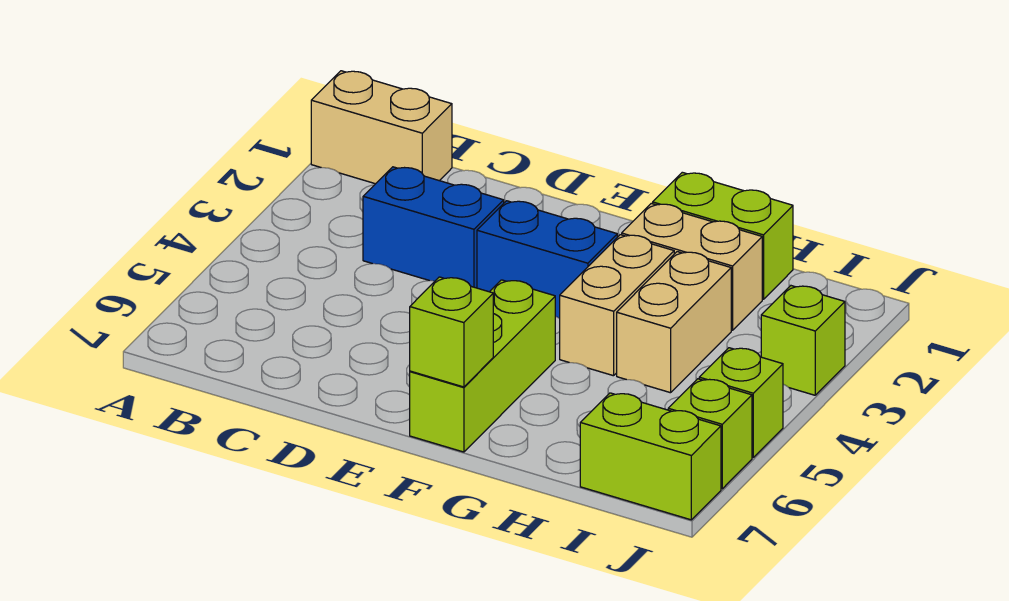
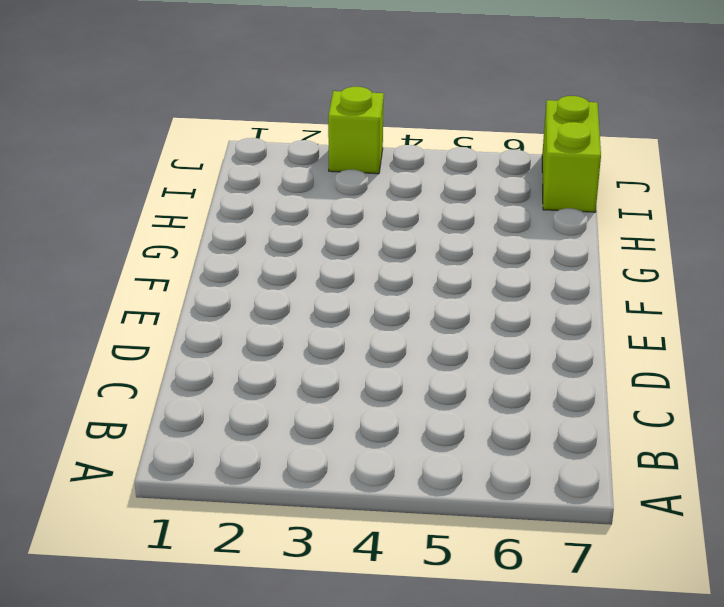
none -> tan 1x2 brick [311,71,452,184]
none -> blue 1x2 brick [363,167,504,288]
none -> blue 1x2 brick [477,201,617,319]

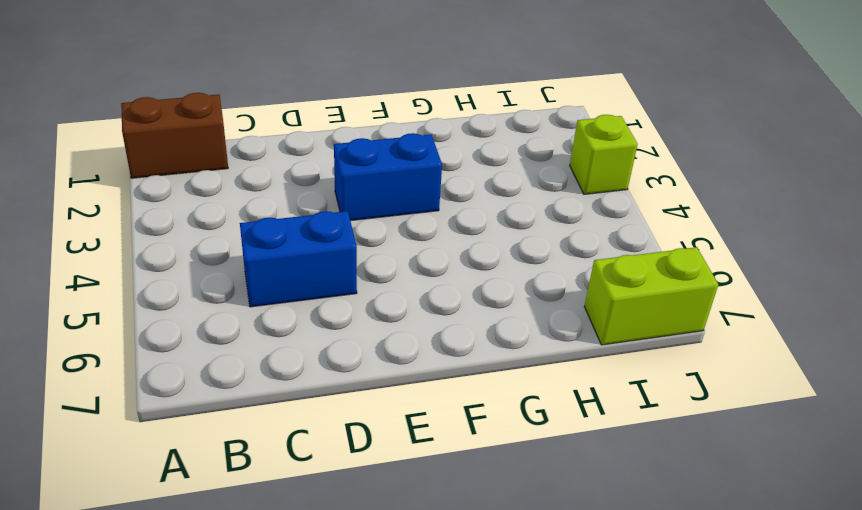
brown 1x2 brick [121,93,228,178] -> tan 1x2 brick [311,71,452,184]
blue 1x2 brick [240,211,357,307] -> blue 1x2 brick moved to [363,167,504,288]
none -> lime 1x3 brick [410,280,555,452]
none -> lime 1x2 brick [653,172,793,299]
none -> tan 1x2 brick [622,204,762,330]

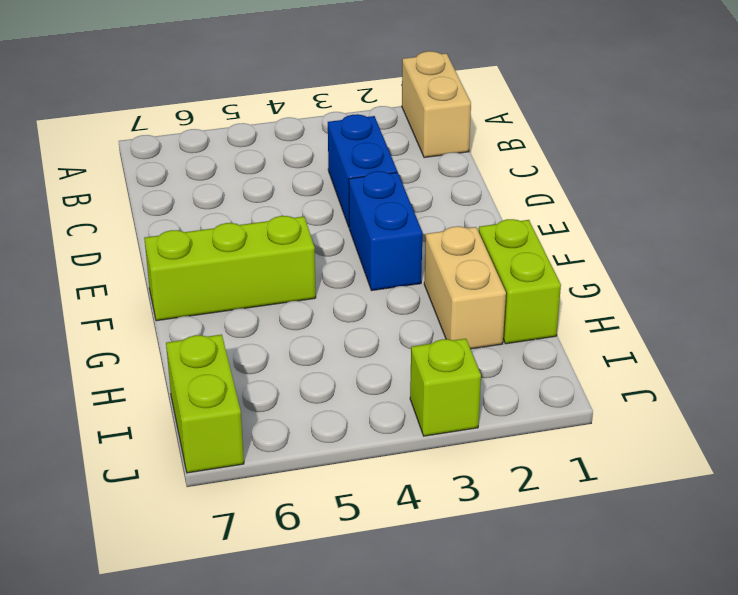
none -> tan 1x2 brick [560,235,674,376]
none -> tan 1x2 brick [617,252,731,393]
none -> lime 1x1 brick [699,348,783,457]

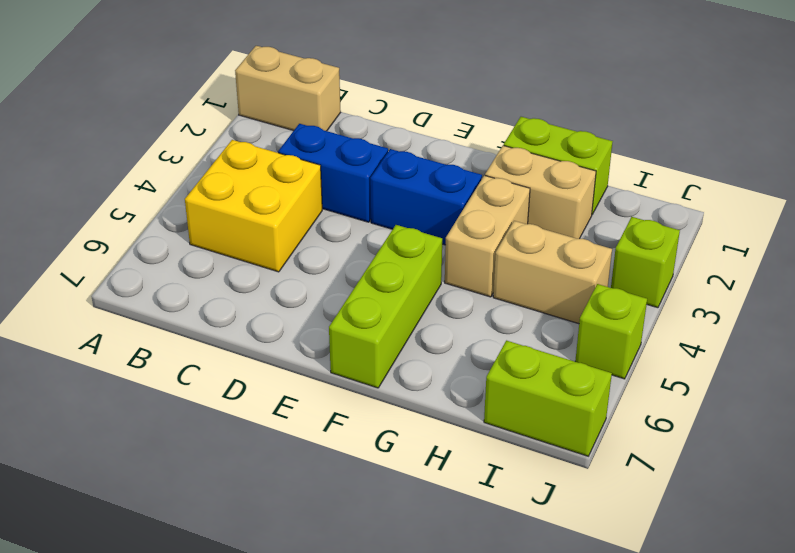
yellow 2x2 brick [185,140,322,272] -> none
tan 1x2 brick [493,221,612,324] -> tan 1x2 brick turned to [617,252,731,393]
none -> lime 1x1 brick [668,379,752,489]
none -> lime 1x1 brick [410,277,493,387]

